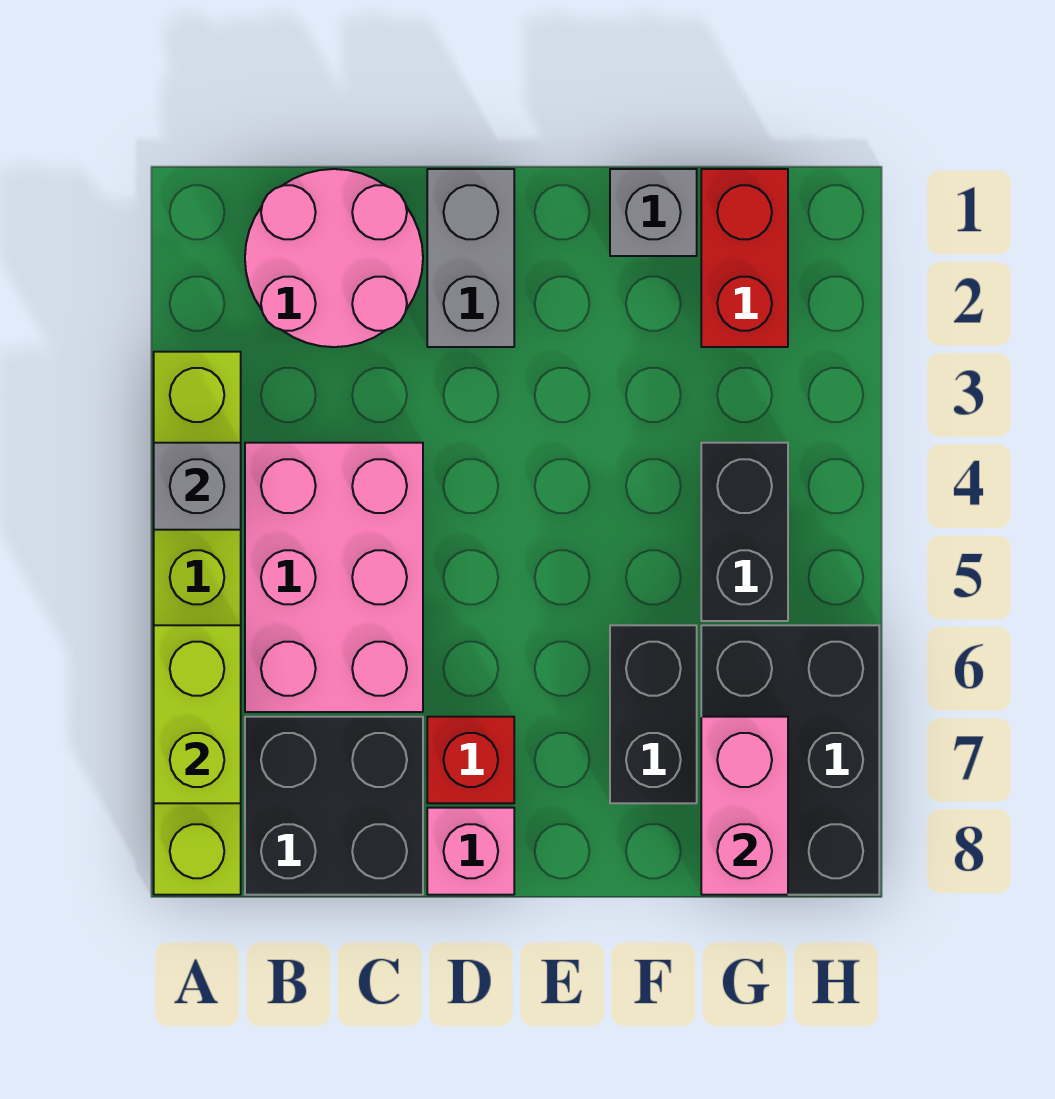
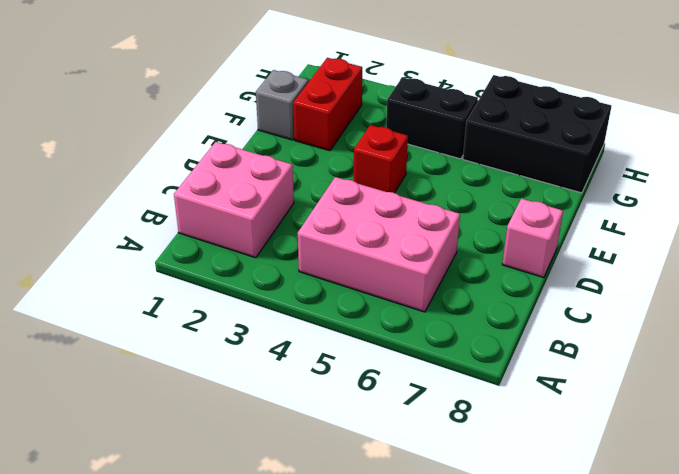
pink 2x2 brick [174,142,294,258] -> pink 2x2 round brick [245,169,423,347]
red 1x1 brick [353,125,408,193] -> red 1x1 brick moved to [427,717,514,803]
red 1x2 brick [293,58,362,151] -> red 1x2 brick turned to [701,169,788,347]
none -> lime 1x6 brick [154,352,241,895]
none -> black 2x2 brick [245,717,423,895]
none -> grey 1x2 brick [427,169,514,347]

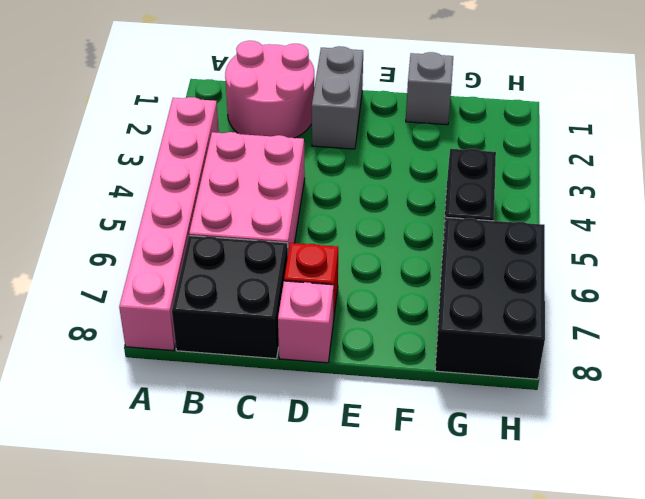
pink 1x6 brick [119,97,219,351] -> lime 1x6 brick [154,352,241,895]
none -> black 1x2 brick [610,625,697,803]
none -> red 1x2 brick [701,169,788,347]
none -> grey 1x1 brick [154,443,241,530]

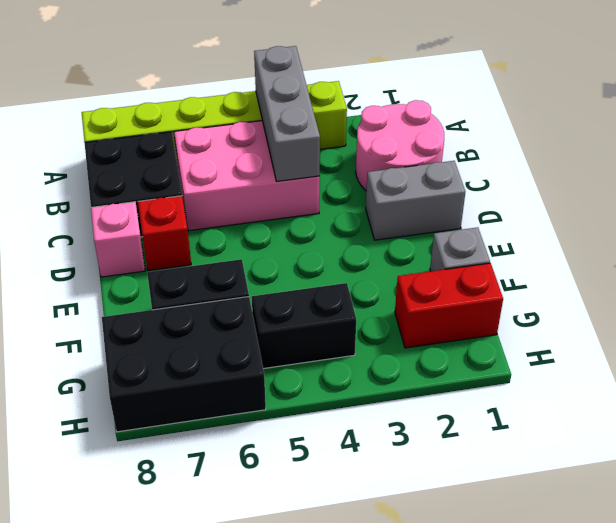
grey 1x3 brick [254,46,320,181] -> grey 1x1 brick [154,443,241,530]
none -> lime 1x2 brick [154,625,241,803]
none -> pink 1x2 brick [701,717,788,895]

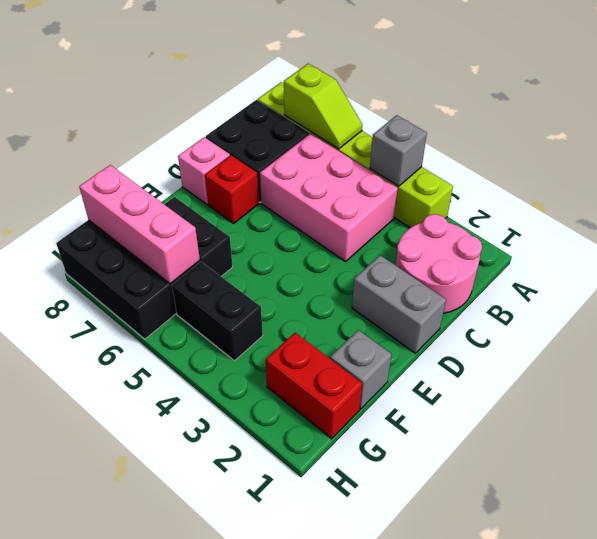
lime 1x2 slope [284,64,363,149] -> lime 1x2 brick [154,625,241,803]
pink 1x3 brick [79,165,200,284] -> pink 1x2 brick [701,717,788,895]

